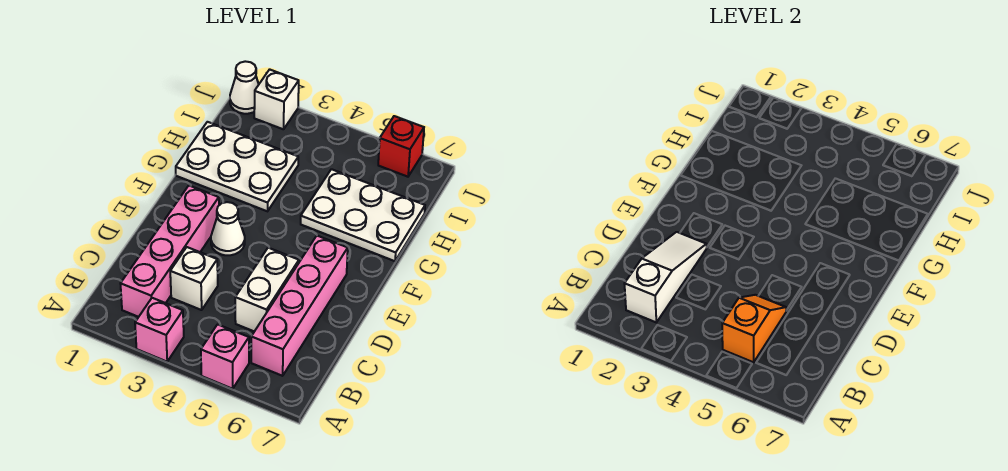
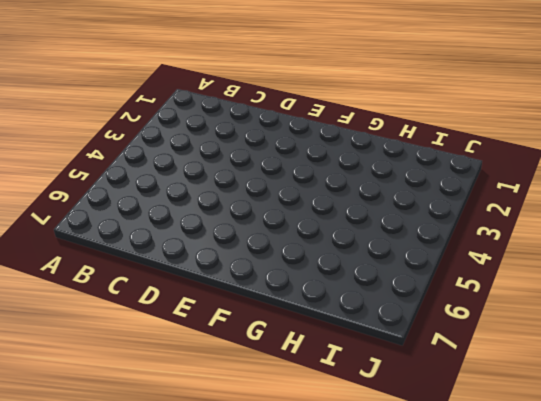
none -> pink 1x1 brick [135,298,184,362]
none -> pink 1x1 brick [201,324,249,389]
none -> pink 1x4 brick [120,186,219,317]

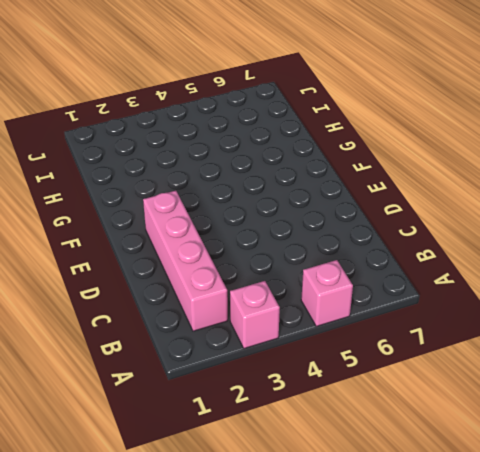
none -> pink 1x4 brick [251,236,348,376]
none -> white 1x1 brick [170,247,218,310]
none -> white 1x2 brick [235,248,299,332]

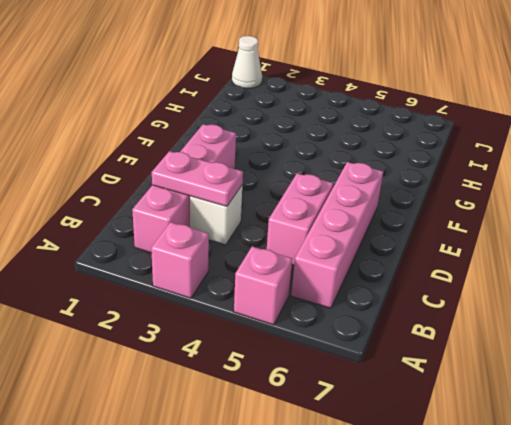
pink 1x2 plate [152,151,243,206] -> white 1x3 slope [624,232,707,322]
pink 1x2 brick [267,173,333,265] -> white 1x2 brick [235,248,299,332]
none -> white 1x1 cone [211,202,245,255]
none -> white 2x3 plate [176,122,298,211]
none -> white 2x3 plate [301,169,425,261]

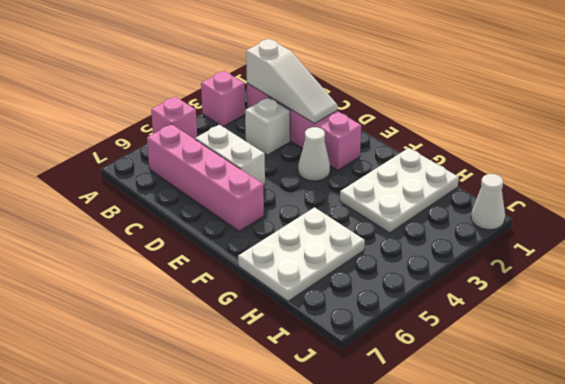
none -> white 1x1 brick [254,69,299,129]
none -> red 1x1 brick [378,116,424,177]
none -> orange 1x2 slope [722,295,786,362]

